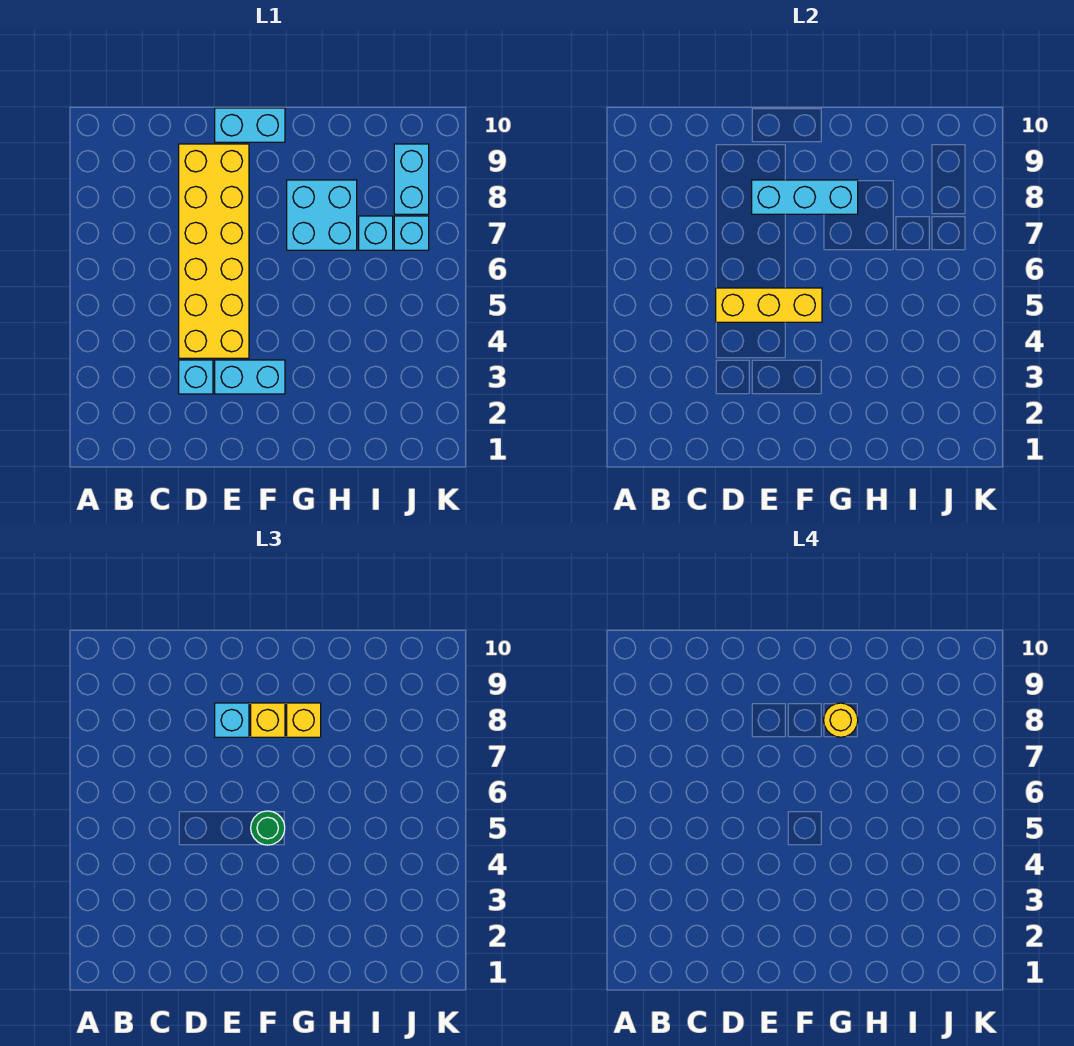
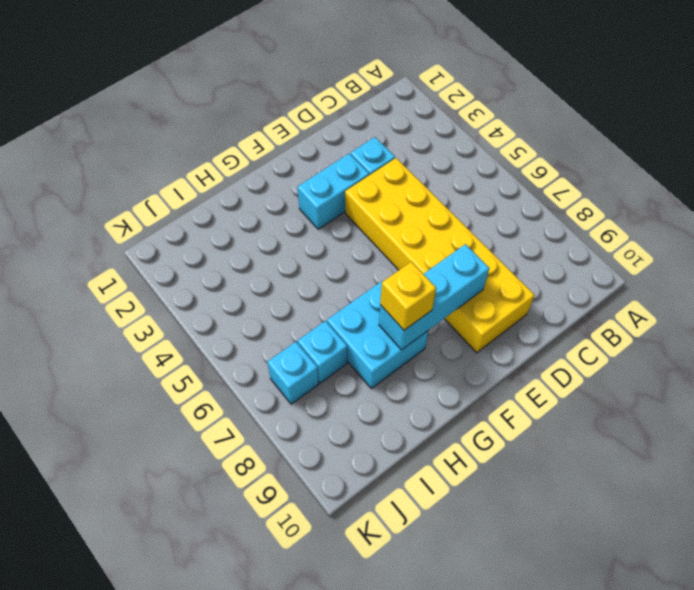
none -> cyan 1x2 brick [215,108,285,142]
none -> cyan 1x2 brick [394,144,429,214]
none -> yellow 1x3 brick [716,288,822,322]

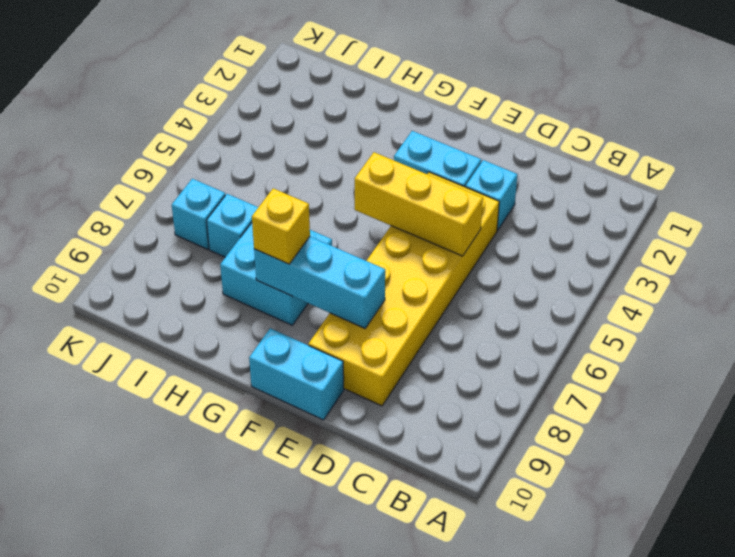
none -> cyan 1x2 brick [394,144,429,214]
none -> cyan 1x1 brick [215,703,249,737]
none -> green 1x1 round brick [251,811,285,845]

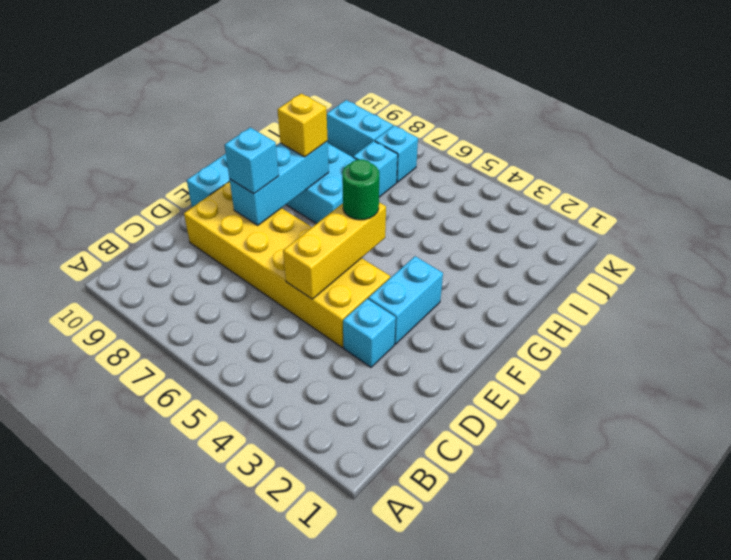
none -> yellow 1x1 brick [251,703,285,737]
none -> yellow 1x1 round brick [824,703,858,737]

